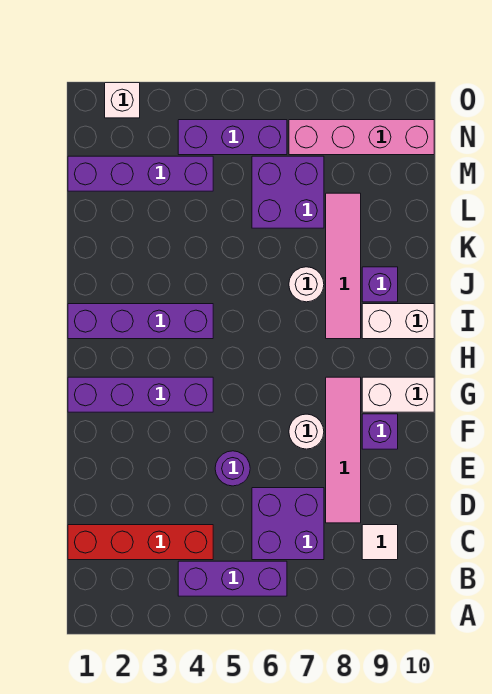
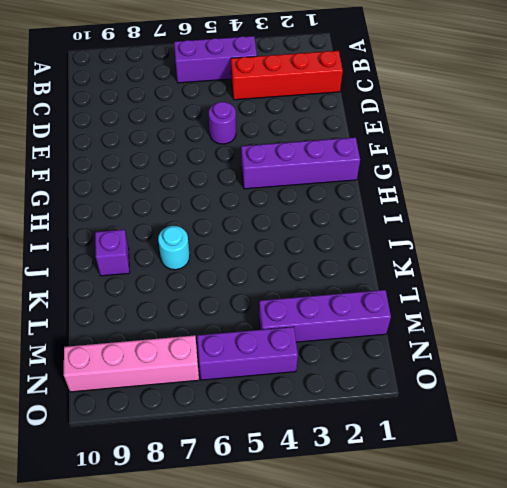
cyan 1x1 round brick [158,226,190,270] -> white 1x1 round brick [289,267,324,302]
none -> purple 2x2 brick [252,488,324,560]
none -> white 1x1 tile [362,525,398,560]
none -> pink 1x4 tile [326,377,361,523]

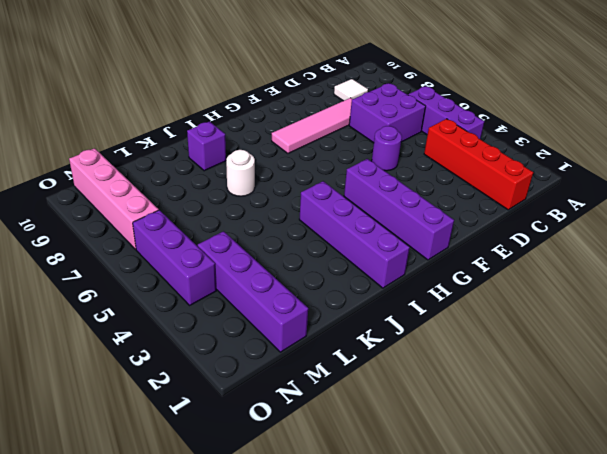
none -> white 1x1 round brick [289,414,324,449]
none -> purple 1x1 brick [362,414,398,449]
none -> white 1x2 brick [362,377,434,412]

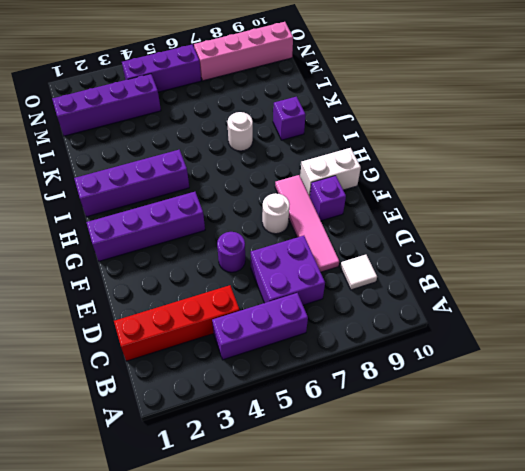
none -> pink 1x4 tile [326,193,361,339]
none -> white 1x2 brick [362,304,434,339]
none -> purple 2x2 brick [252,156,324,228]

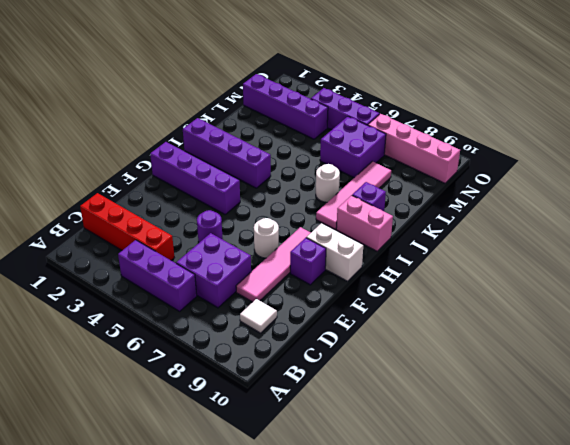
pink 1x2 brick [336,195,393,251] -> white 1x2 brick [362,304,434,339]
none -> white 1x1 brick [105,83,140,118]

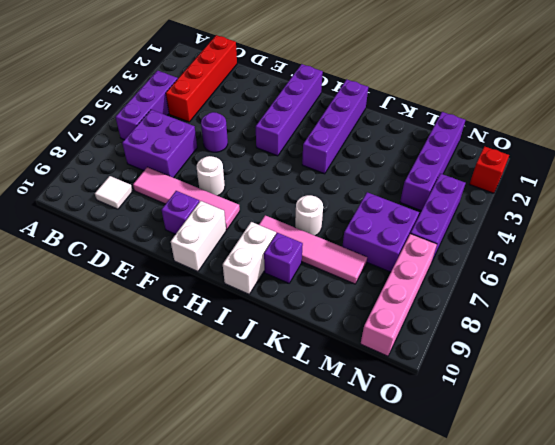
red 1x1 brick [470,146,509,193] -> white 1x1 brick [105,83,140,118]

